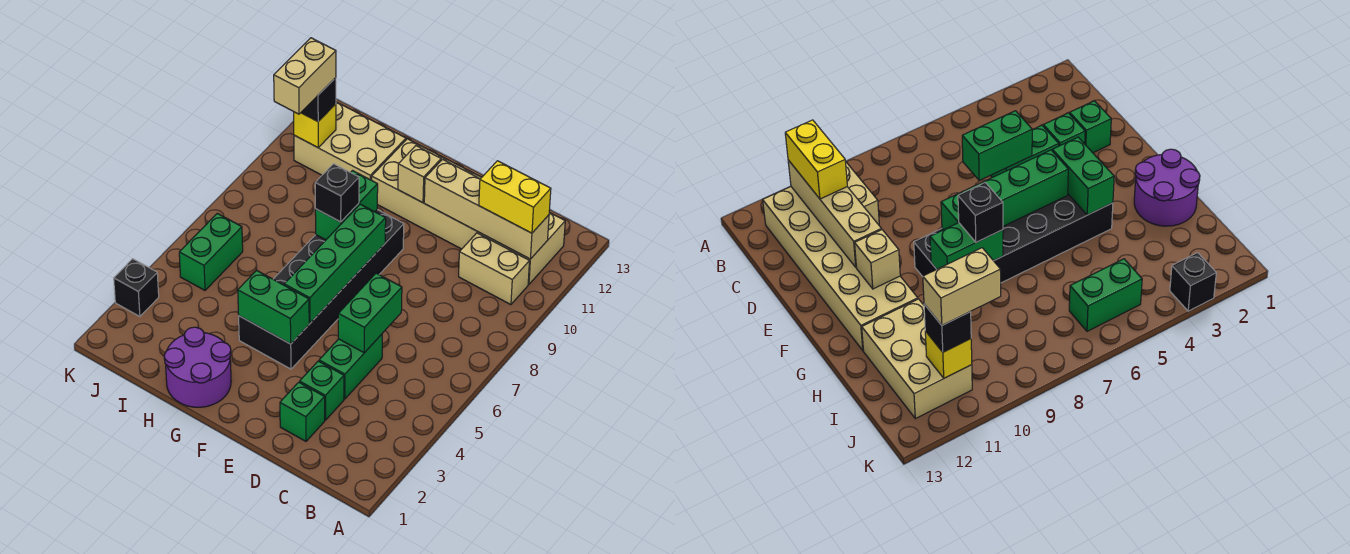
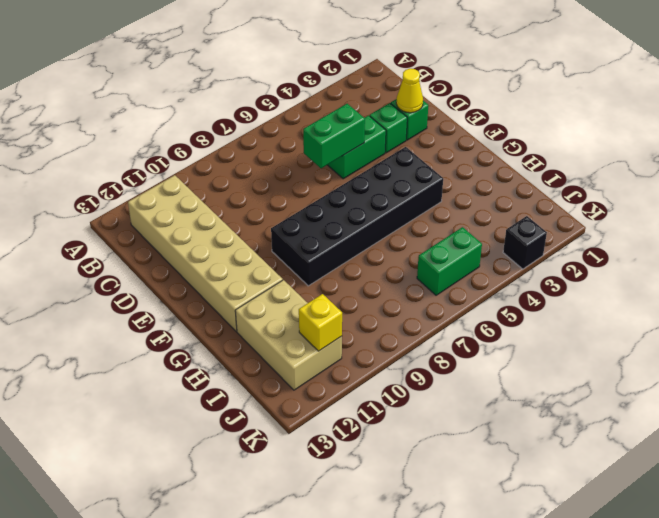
yellow 1x1 cone [396,69,423,113] -> none
none -> tan 1x2 brick [459,233,530,305]
none -> purple 2x2 round brick [164,327,231,407]
none -> tan 1x4 brick [424,159,549,259]

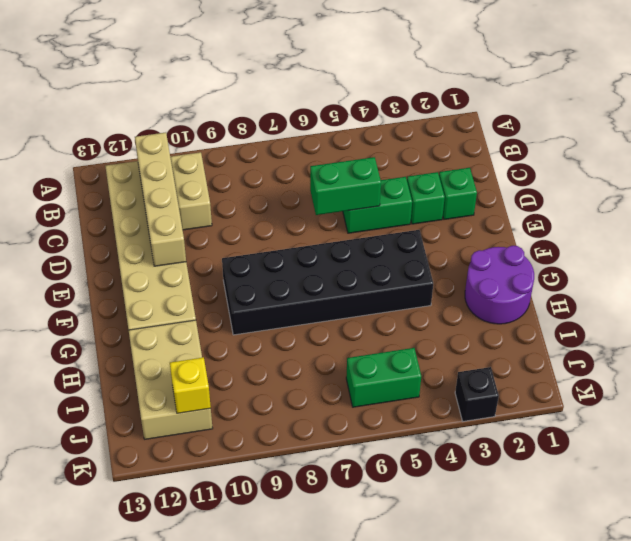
none -> green 1x2 brick [238,270,309,344]
none -> green 1x4 brick [284,204,386,323]
none -> tan 1x1 brick [398,146,441,203]

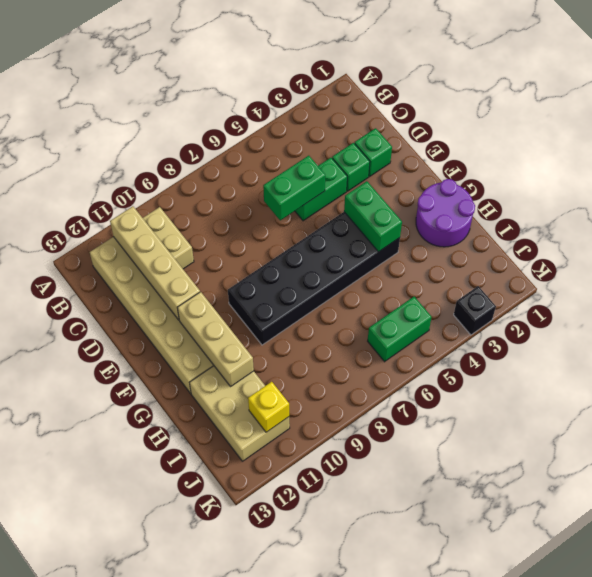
tan 1x3 brick [177,292,254,386] -> tan 1x1 brick [398,146,441,203]
none -> green 1x4 brick [284,204,386,323]
none -> green 1x2 brick [315,171,378,240]
none -> yellow 1x2 brick [479,161,551,233]

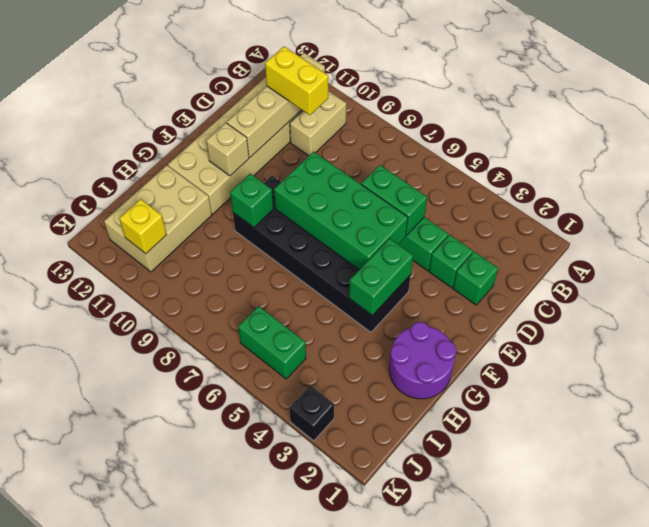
yellow 1x2 brick [265,47,328,115] -> yellow 1x2 brick turned to [479,161,551,233]
green 2x4 brick [274,152,408,270] -> green 1x4 brick [284,204,386,323]
green 1x1 brick [230,174,273,228] -> green 1x2 brick [315,171,378,240]
none -> black 1x1 brick [315,164,359,222]
none -> black 1x1 brick [301,78,336,122]
none -> tan 1x2 brick [274,38,336,114]

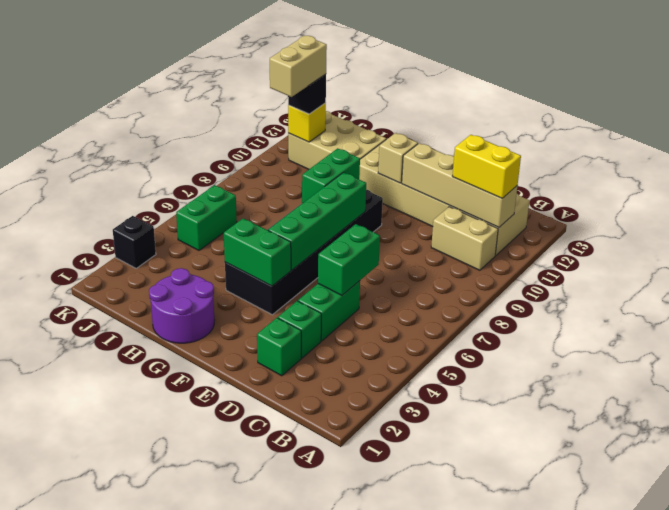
none -> black 1x1 brick [315,164,359,222]

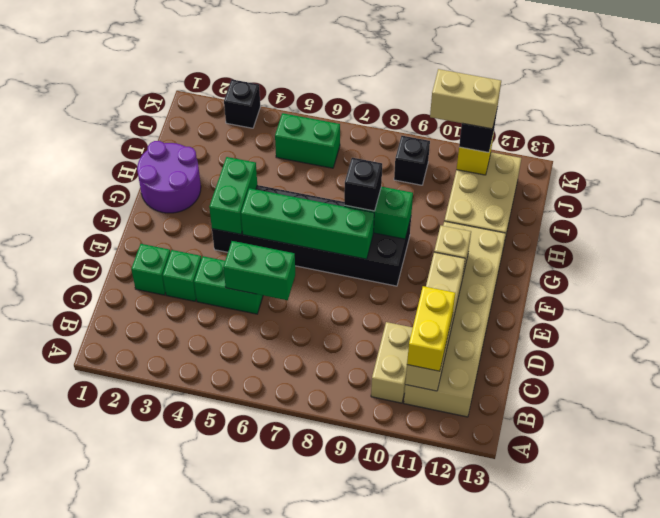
black 1x1 brick [394,136,430,185] -> none

